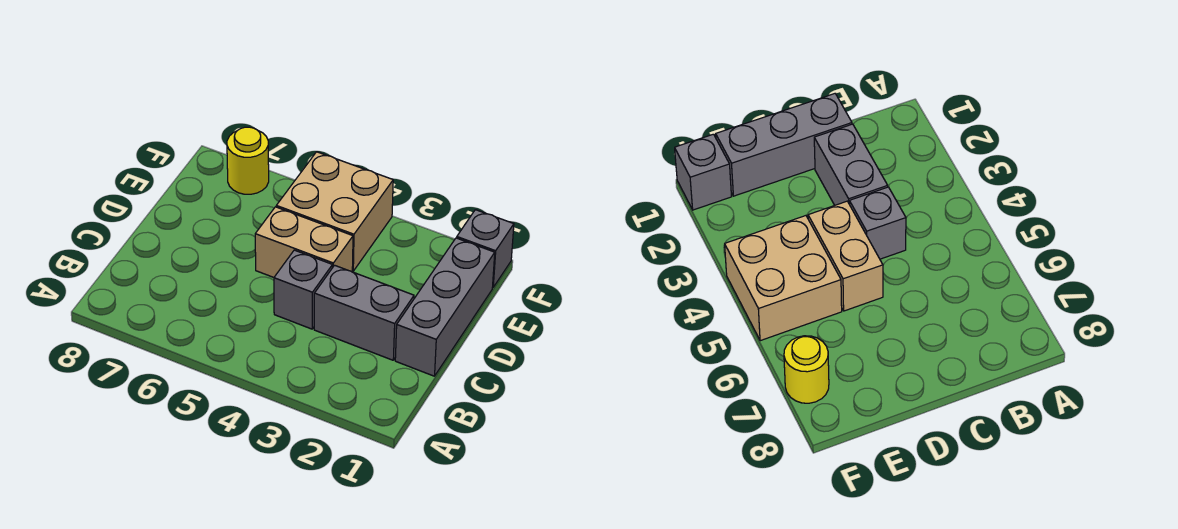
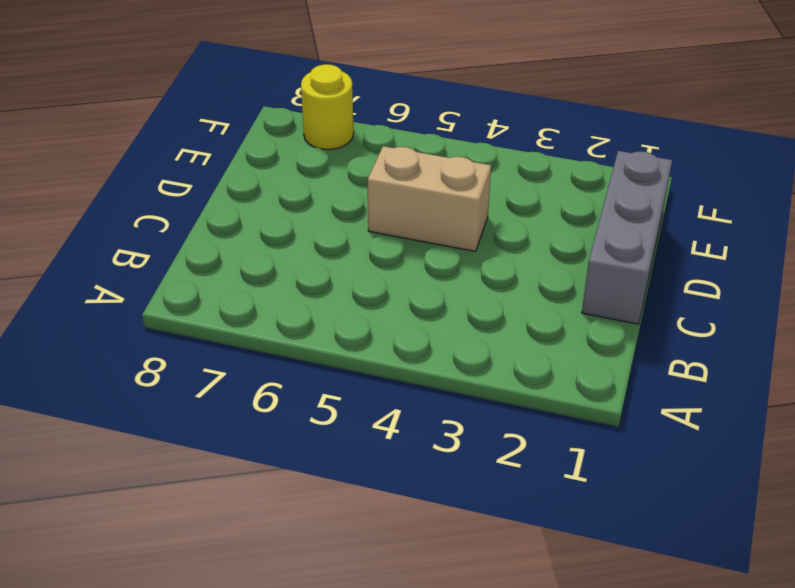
none -> grey 1x2 brick [314,265,414,360]
none -> grey 1x1 brick [274,250,332,329]

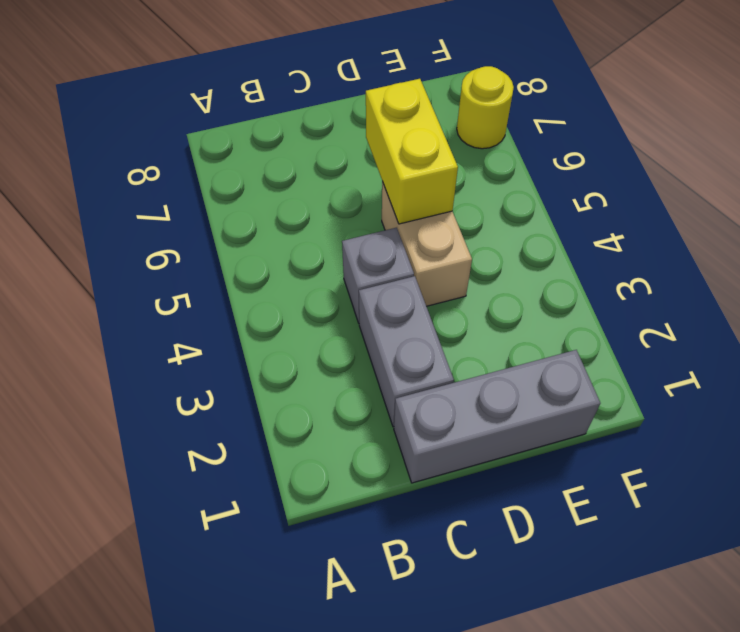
yellow 1x2 brick [366,79,458,224] -> none
none -> tan 2x2 brick [276,152,393,271]
none -> grey 1x1 brick [457,210,514,288]

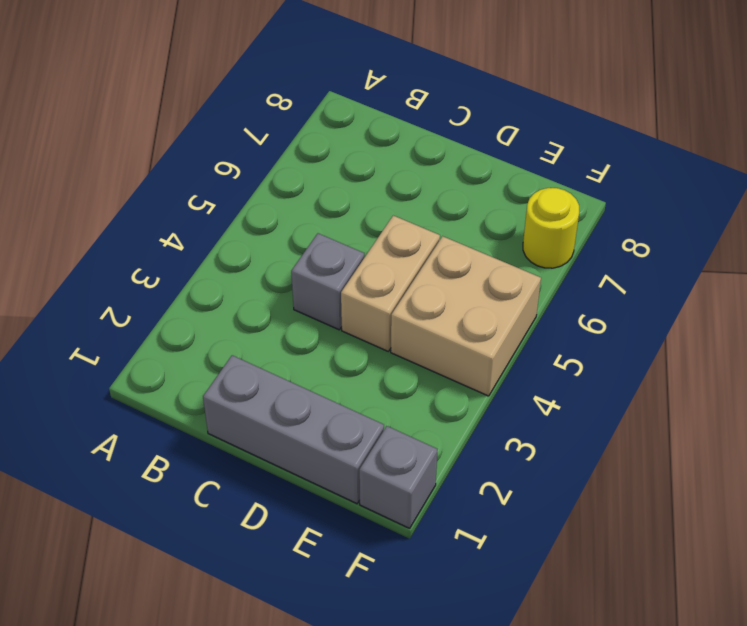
none -> grey 1x2 brick [314,265,414,360]

